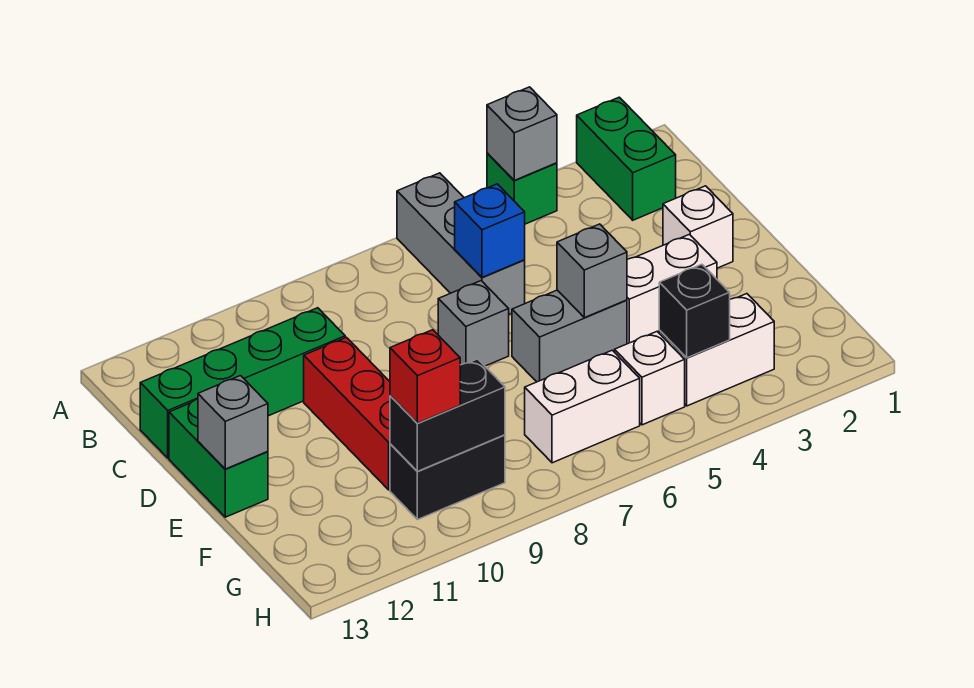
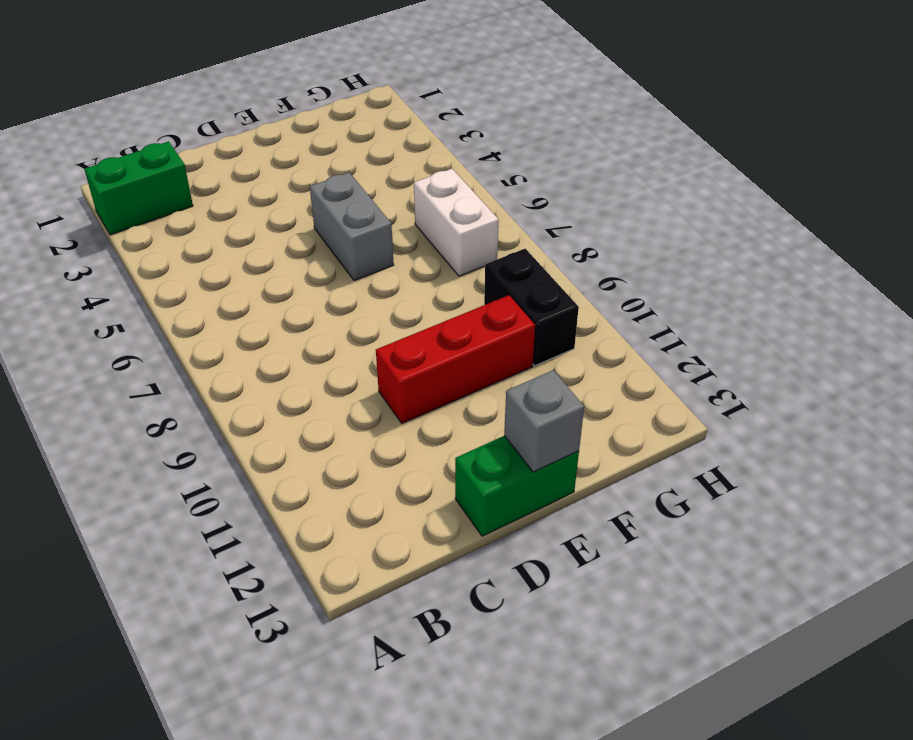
none -> green 1x1 brick [487,153,557,224]
none -> grey 1x3 brick [397,173,525,314]
none -> green 1x4 brick [140,308,345,458]

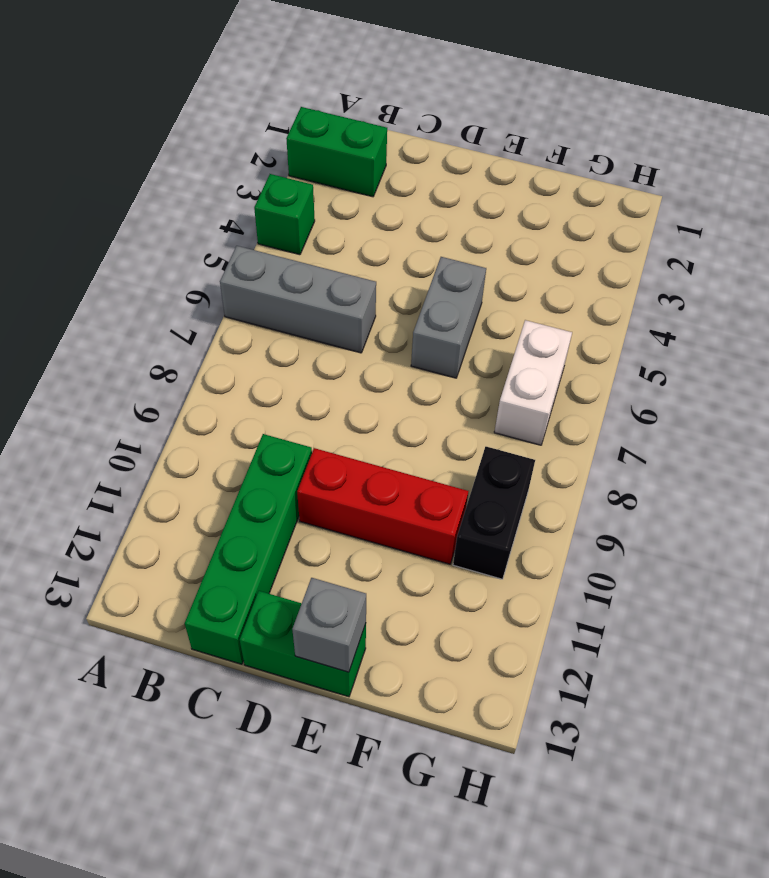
none -> white 1x1 brick [663,186,733,268]
none -> grey 1x1 brick [438,281,509,366]
none -> white 1x2 brick [627,234,717,344]

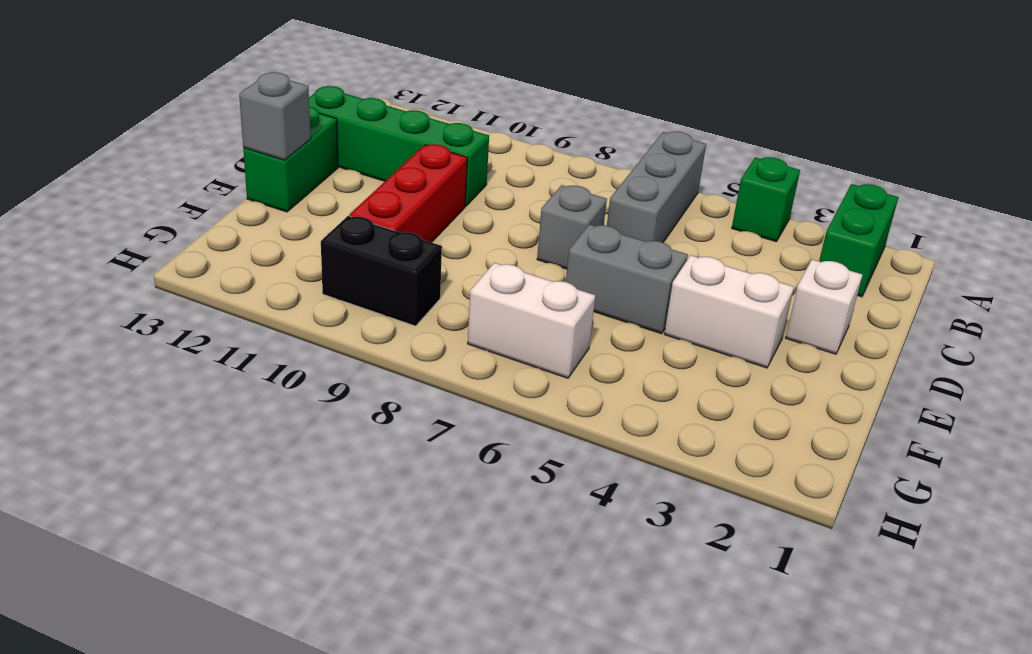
none -> white 1x2 brick [659,294,774,406]
none -> white 1x1 brick [615,332,685,425]
none -> grey 1x1 brick [487,87,557,180]

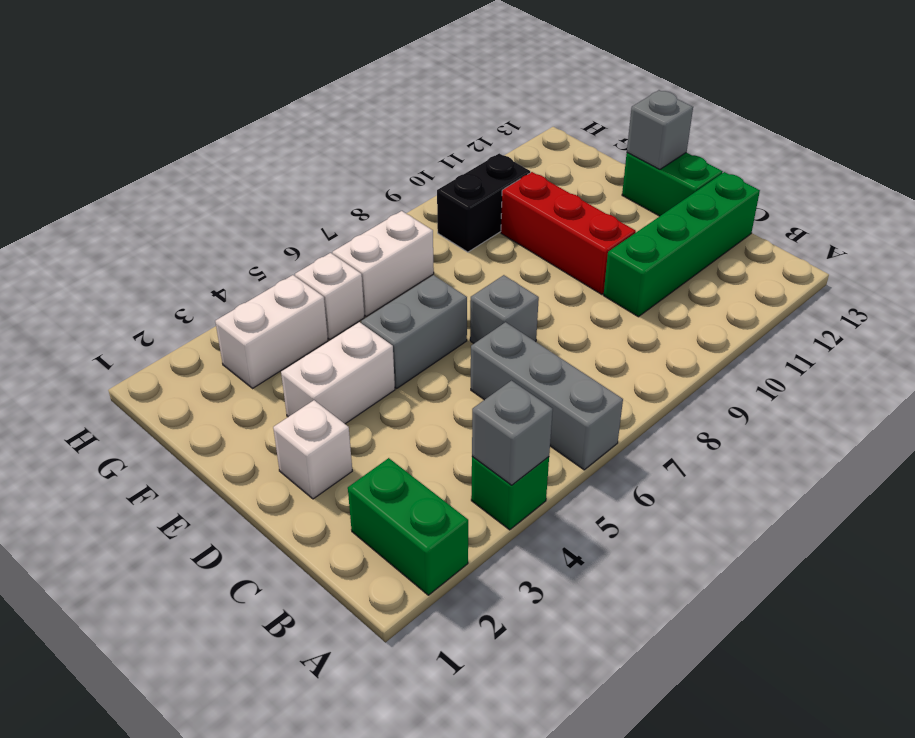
none -> blue 1x1 brick [455,184,525,277]
none -> grey 1x1 brick [557,224,627,318]
none -> black 1x1 brick [659,264,730,358]

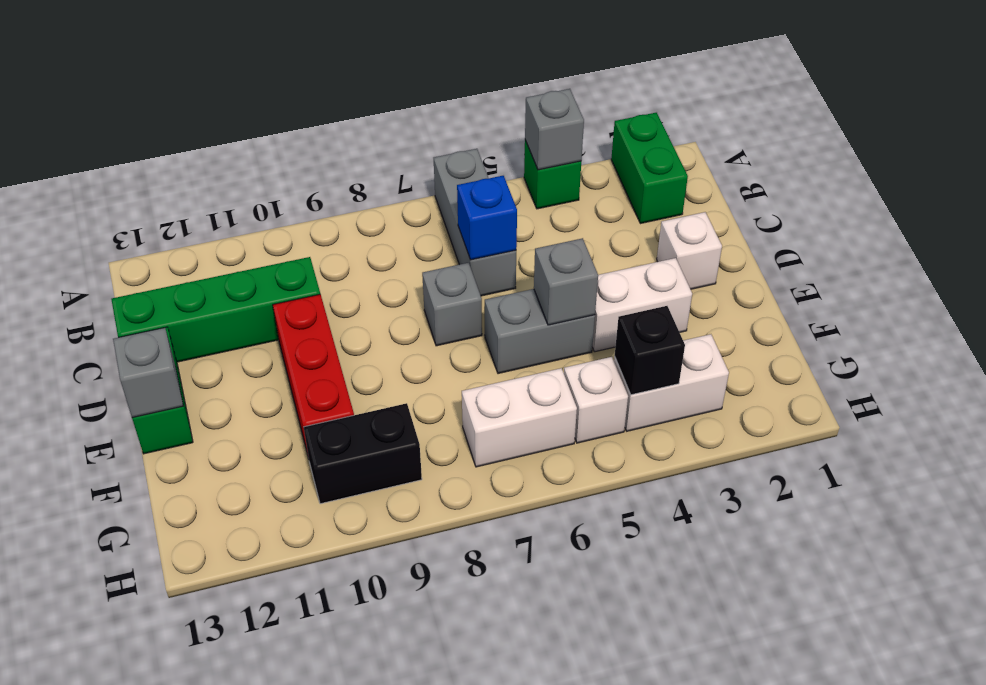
none -> black 1x2 brick [390,359,505,471]
none -> red 1x1 brick [390,330,460,423]

